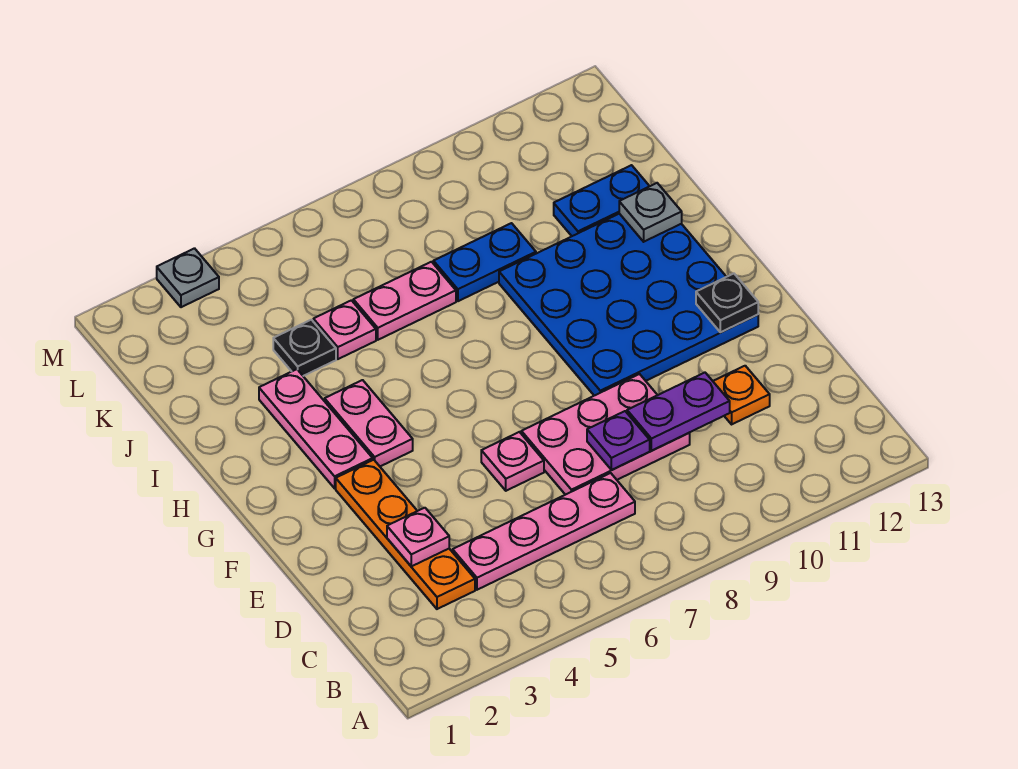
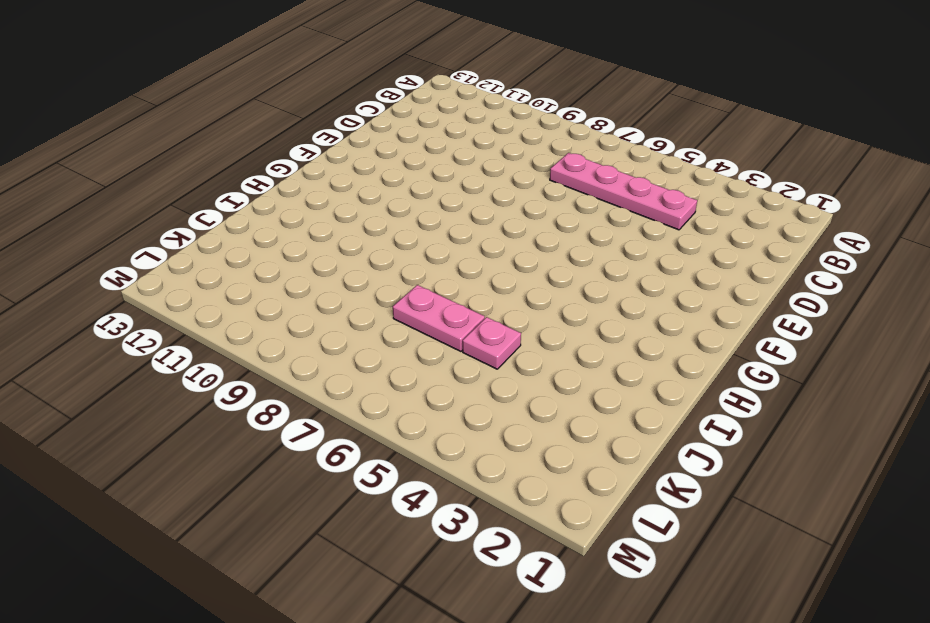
none -> orange 1x4 plate [336,460,475,609]
none -> pink 2x3 plate [521,374,690,495]
none -> orange 1x1 plate [713,366,770,424]

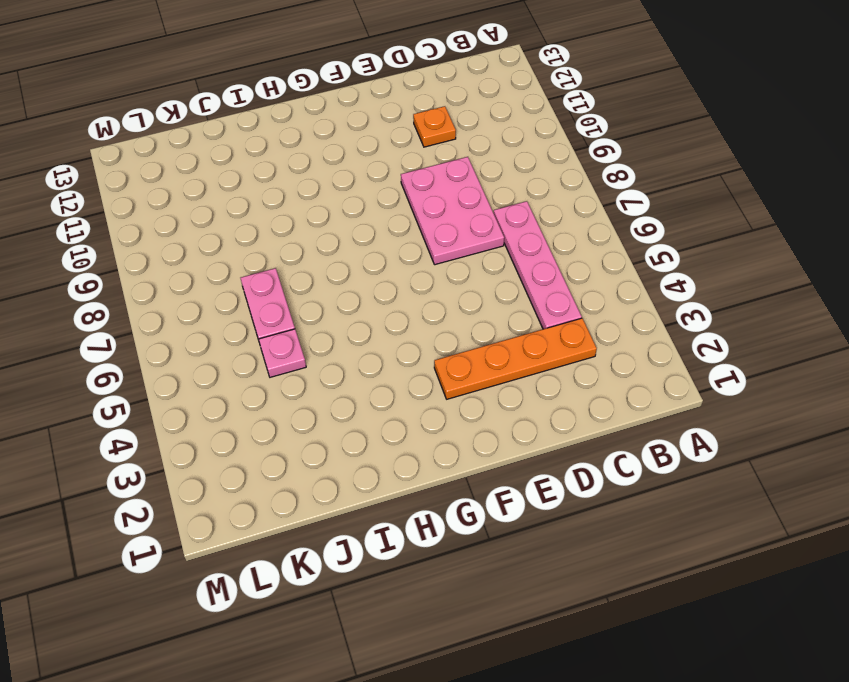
none -> pink 1x1 plate [481,432,544,491]
none -> blue 4x4 plate [499,214,758,396]
none -> pink 1x3 plate [259,369,373,488]

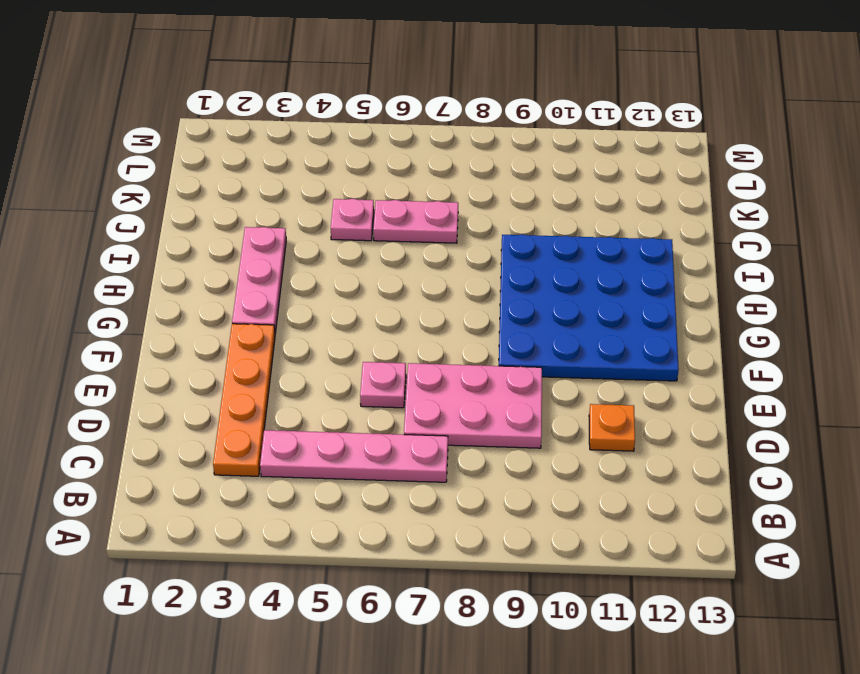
none -> pink 1x2 plate [325,380,413,466]
none -> black 1x1 plate [273,320,336,376]
none -> blue 1x2 plate [433,223,536,301]

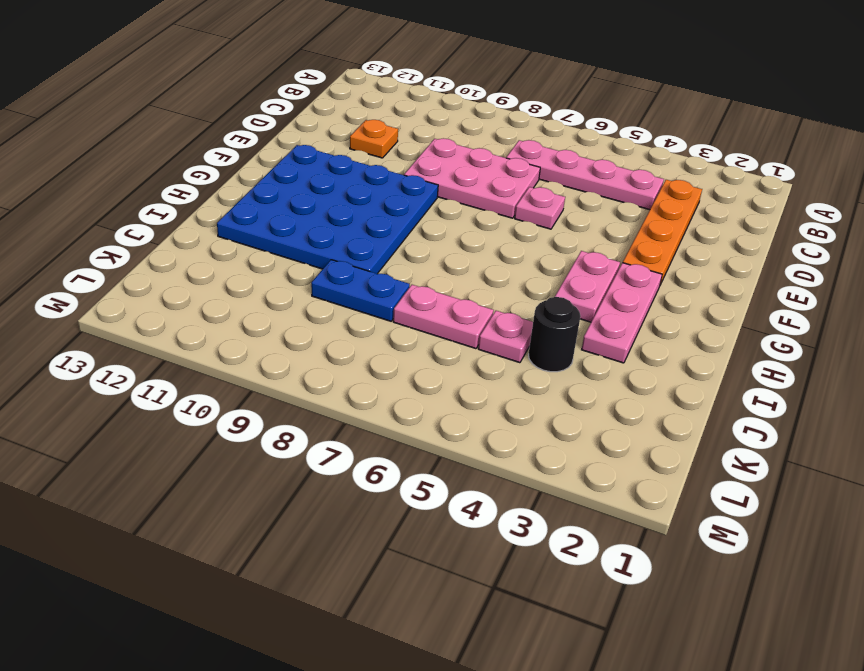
black 1x1 round brick [528,297,581,372] -> black 1x1 plate [273,320,336,376]
none -> blue 1x2 plate [554,165,650,236]
none -> grey 1x1 plate [157,248,219,307]
none -> pink 1x1 plate [387,508,449,566]

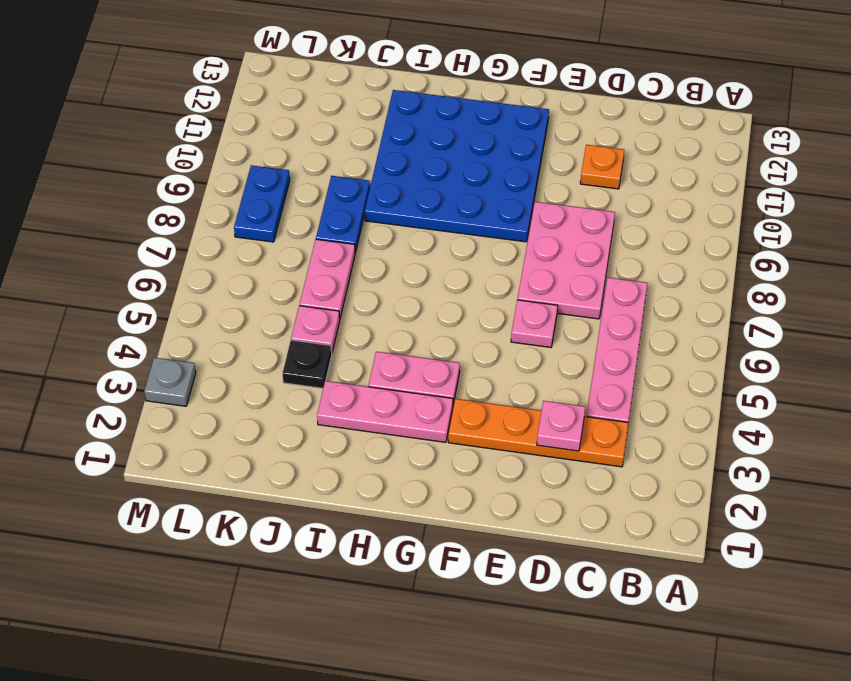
blue 1x2 plate [234,165,290,242] -> blue 1x2 plate moved to [554,165,650,236]
none -> purple 1x1 plate [587,411,650,470]
none -> purple 1x2 plate [627,373,730,451]
none -> black 1x1 plate [696,274,758,332]

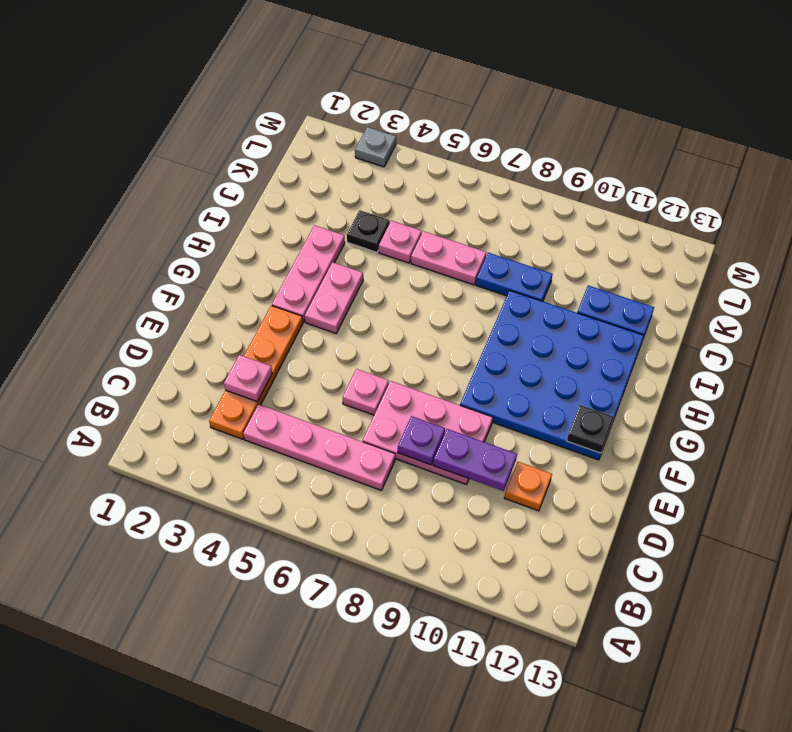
none -> grey 1x1 plate [619,183,682,242]

